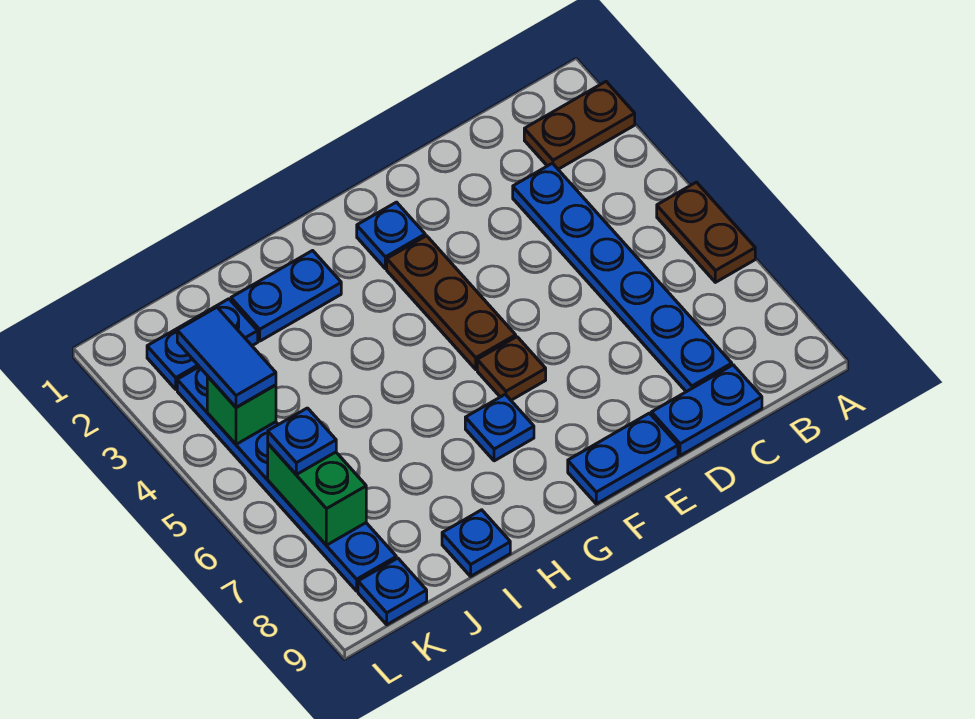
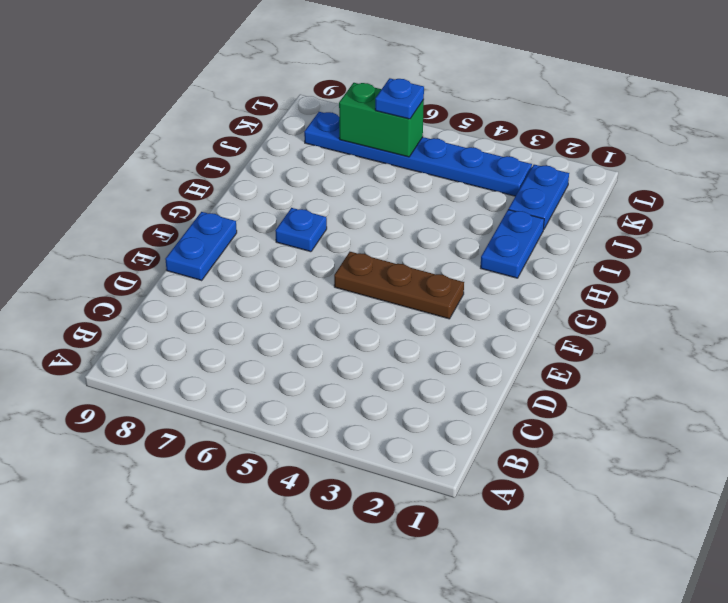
none -> brown 1x2 plate [524,82,635,169]
none -> brown 1x2 plate [657,182,755,282]
none -> blue 1x6 plate [513,163,732,392]

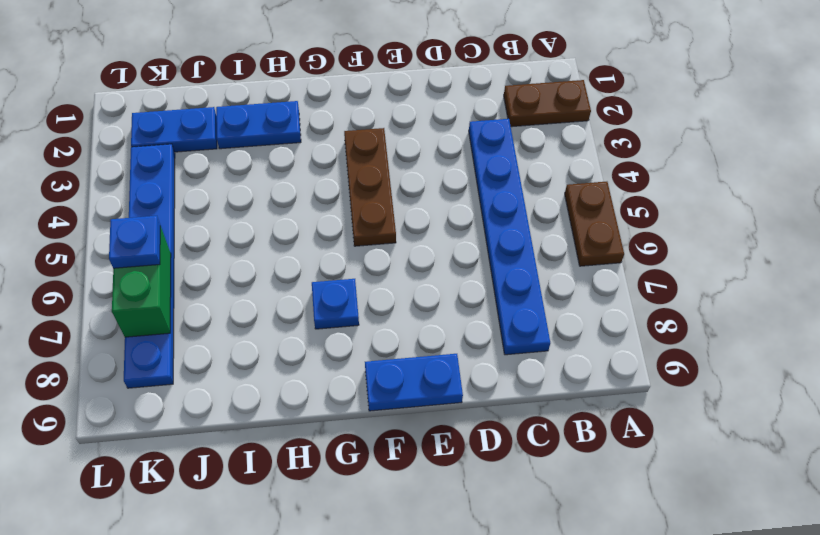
none -> blue 1x2 plate [651,365,762,456]
none -> blue 1x1 plate [357,202,425,269]
none -> brown 1x1 plate [477,337,546,400]

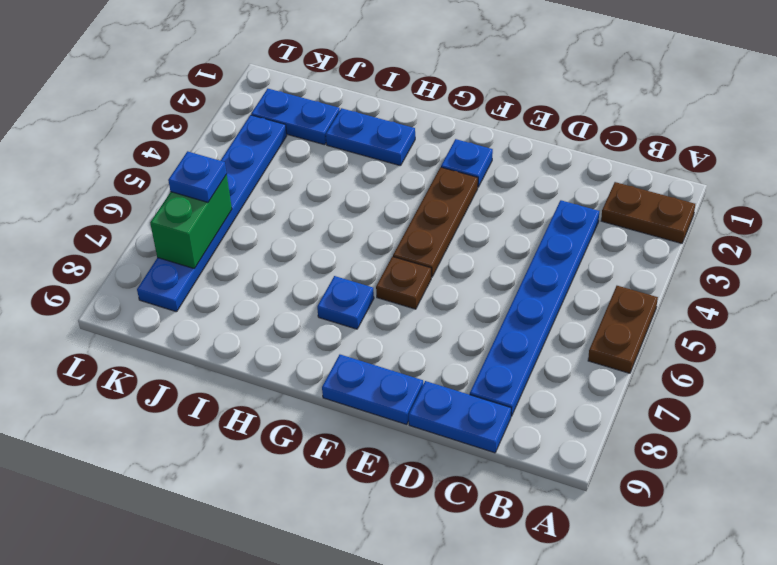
none -> blue 1x1 plate [442,510,510,576]
none -> blue 1x1 plate [358,558,427,625]
none -> green 1x1 brick [207,376,276,444]

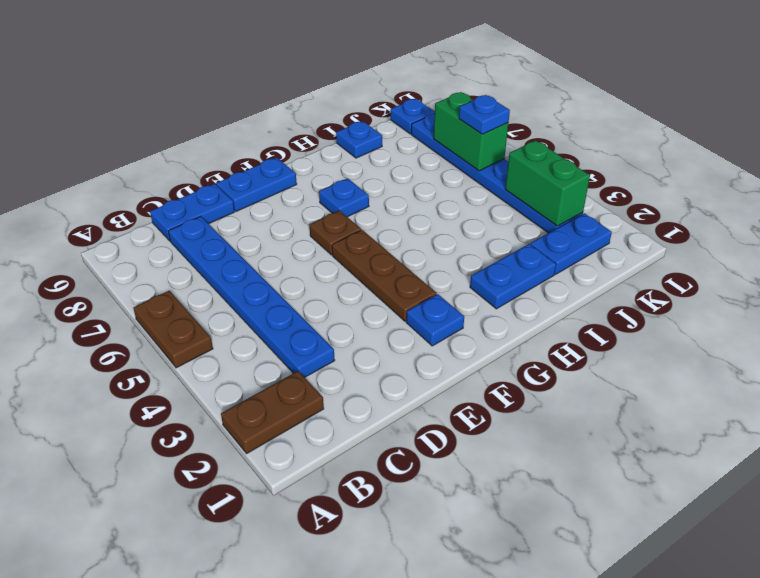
green 1x2 brick [505,140,590,226] -> green 1x1 brick [207,376,276,444]
none -> blue 1x2 tile [177,307,276,407]

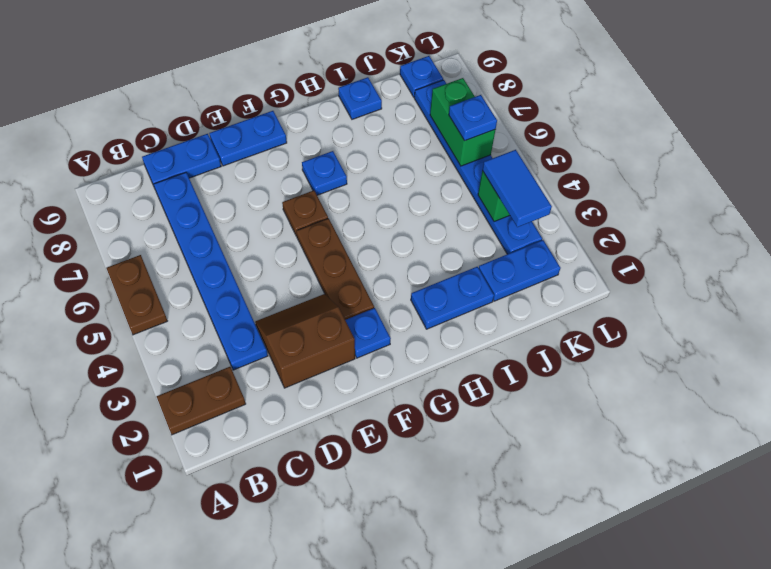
brown 2x2 slope [255,294,355,388] -> none

